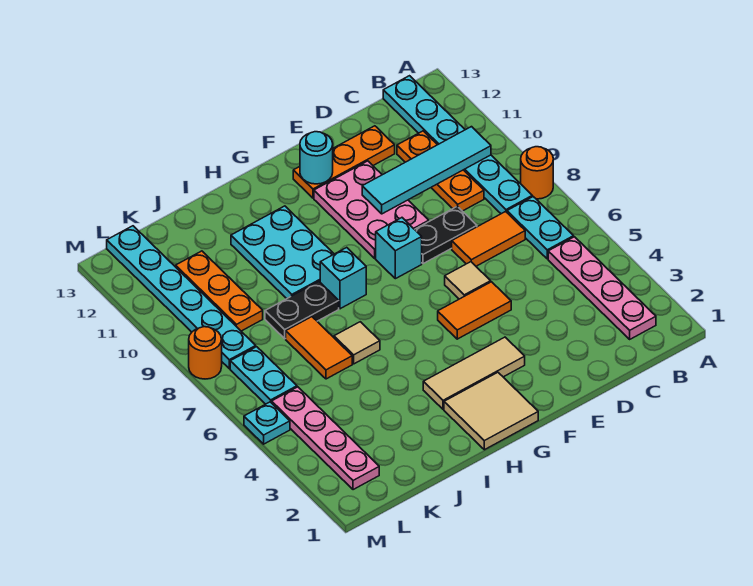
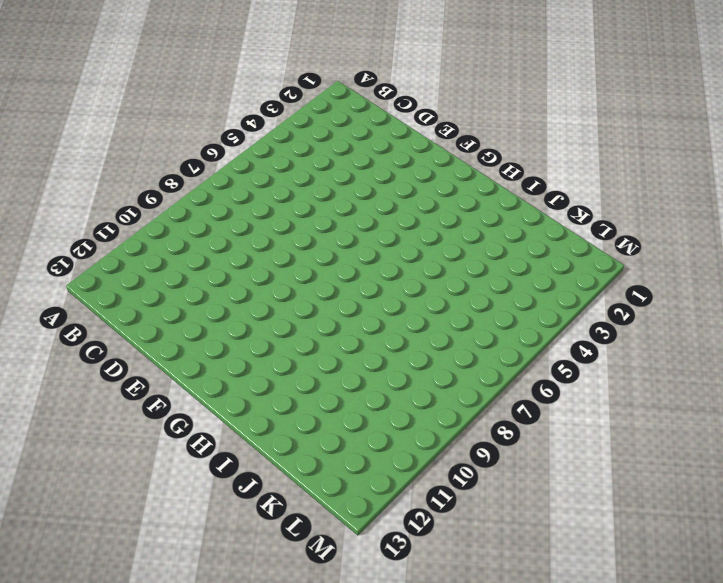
none -> orange 1x1 round brick [521,147,553,199]
none -> pink 1x4 plate [548,237,656,339]
none -> cyan 1x2 plate [507,197,574,259]

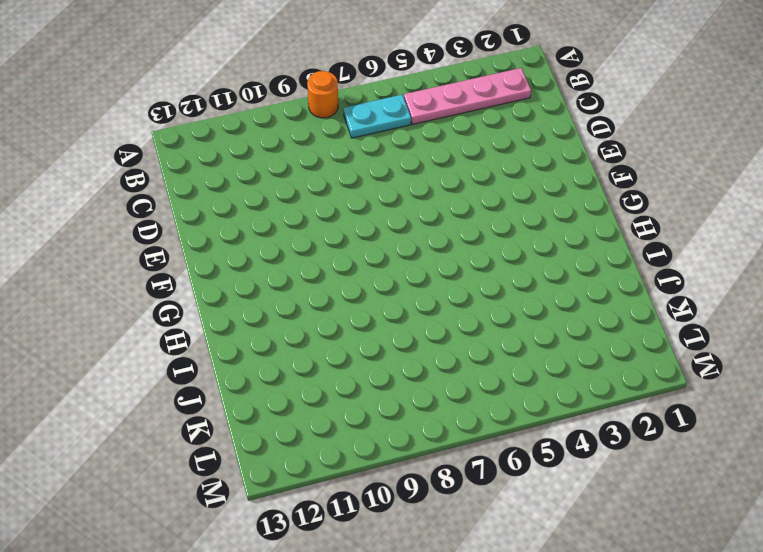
none -> cyan 1x6 plate [383,76,532,214]
none -> orange 1x2 tile [452,212,525,266]
none -> orange 1x3 plate [397,131,484,211]

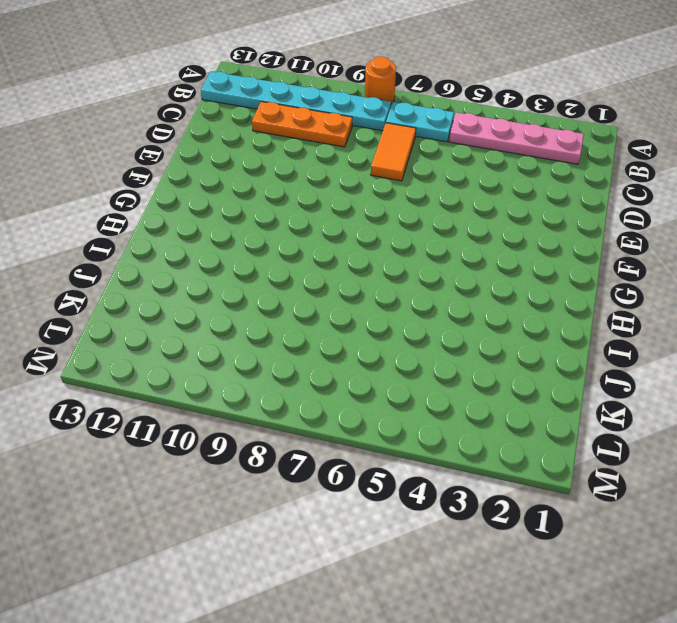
none -> black 1x2 plate [415,206,477,264]
none -> orange 1x3 plate [293,126,395,198]
none -> orange 1x2 tile [438,282,511,339]

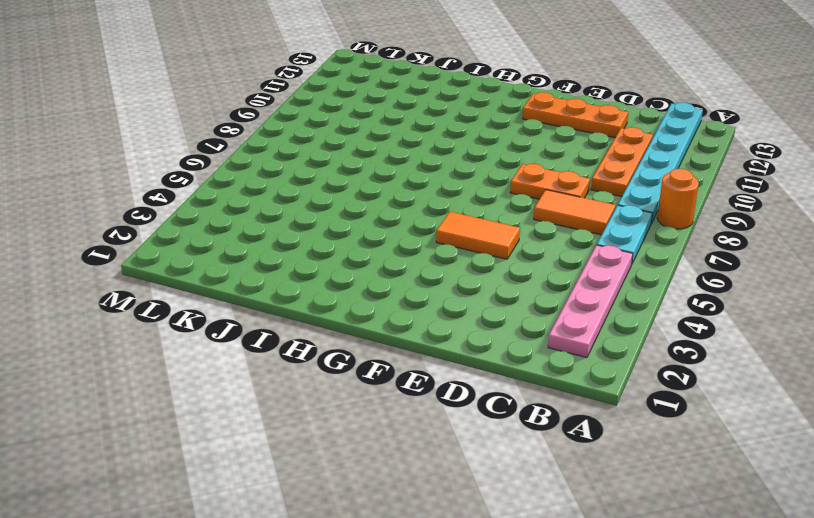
orange 1x2 plate [510,164,590,199] -> black 1x2 plate [415,206,477,264]
none -> tan 1x1 tile [445,262,491,299]
none -> pink 2x3 plate [314,161,429,258]
none -> tan 1x3 tile [423,337,525,409]

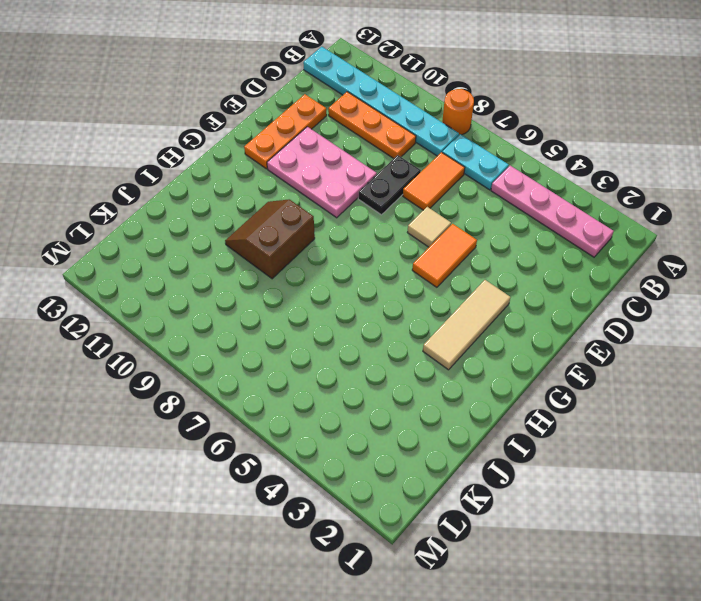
brown 2x2 slope [225,200,315,279] -> cyan 2x3 plate [231,206,334,299]
none -> cyan 1x1 brick [376,218,422,279]
none -> tan 2x2 tile [444,372,538,450]
none -> cyan 1x1 brick [320,248,366,309]

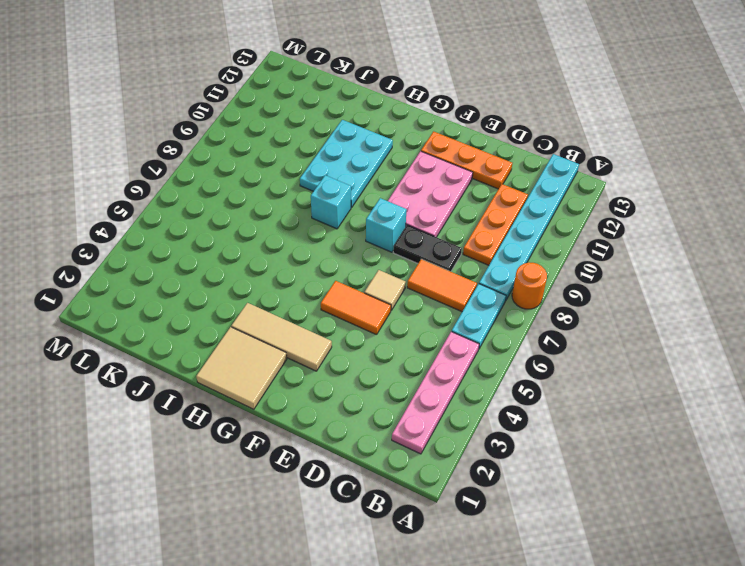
none -> tan 1x1 tile [334,322,380,364]
none -> black 1x2 plate [265,282,339,339]
none -> orange 1x2 tile [286,317,352,379]

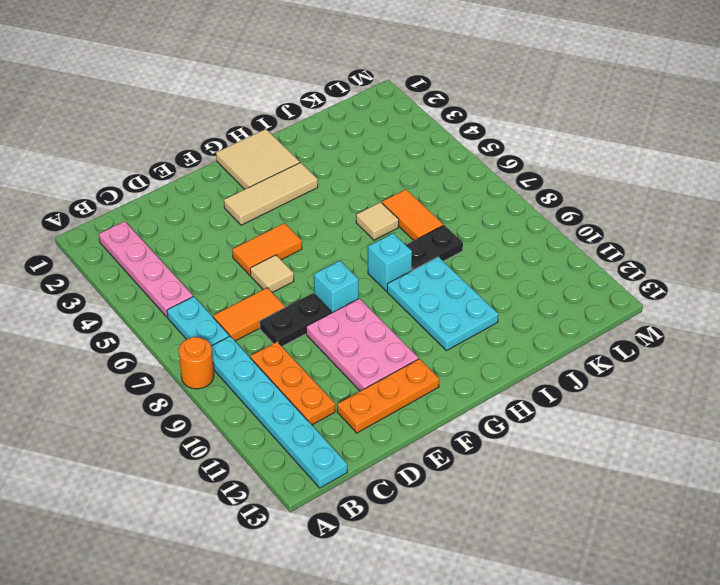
none -> orange 1x3 plate [176,251,263,331]
none -> pink 1x4 plate [272,387,379,490]
none -> cyan 1x2 plate [230,347,297,404]

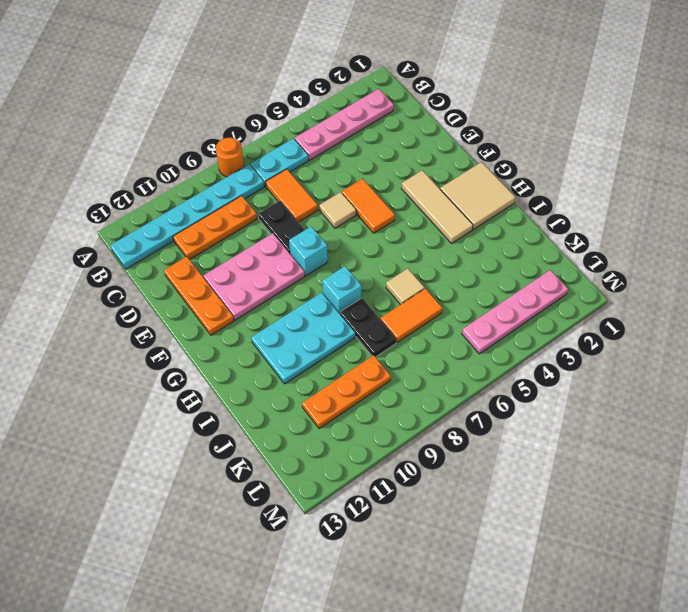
none -> cyan 1x2 plate [230,347,297,404]
none -> cyan 1x6 plate [107,226,256,369]
none -> cyan 1x1 plate [244,402,290,444]

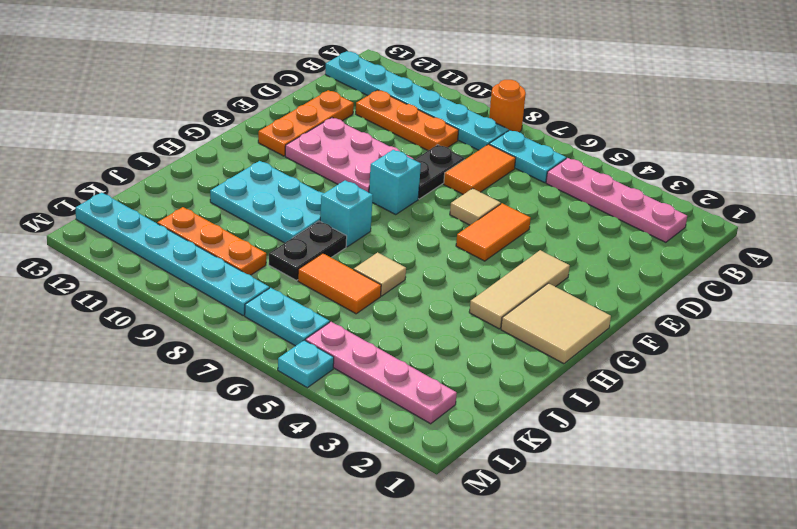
none -> orange 1x1 round brick [189,327,222,379]
none -> cyan 1x4 tile [362,127,491,214]
none -> cyan 1x1 round brick [300,132,333,184]

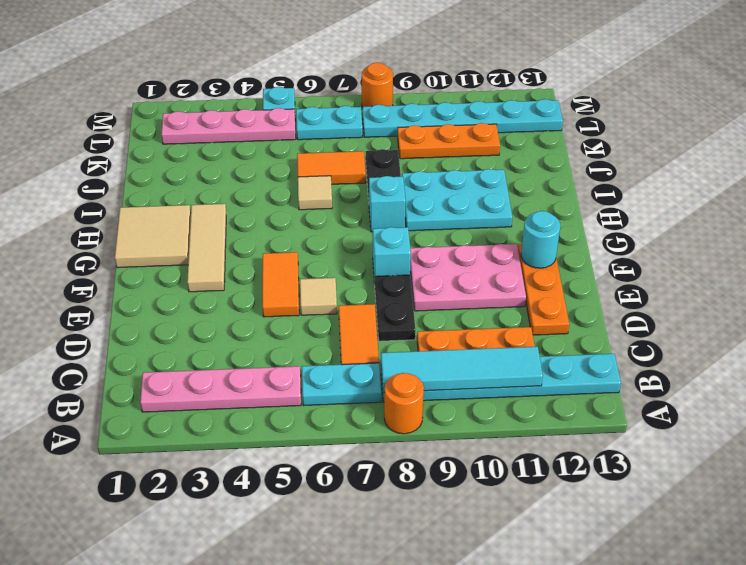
cyan 1x4 tile [381,347,543,392] -> cyan 1x4 tile turned to [362,127,491,214]

